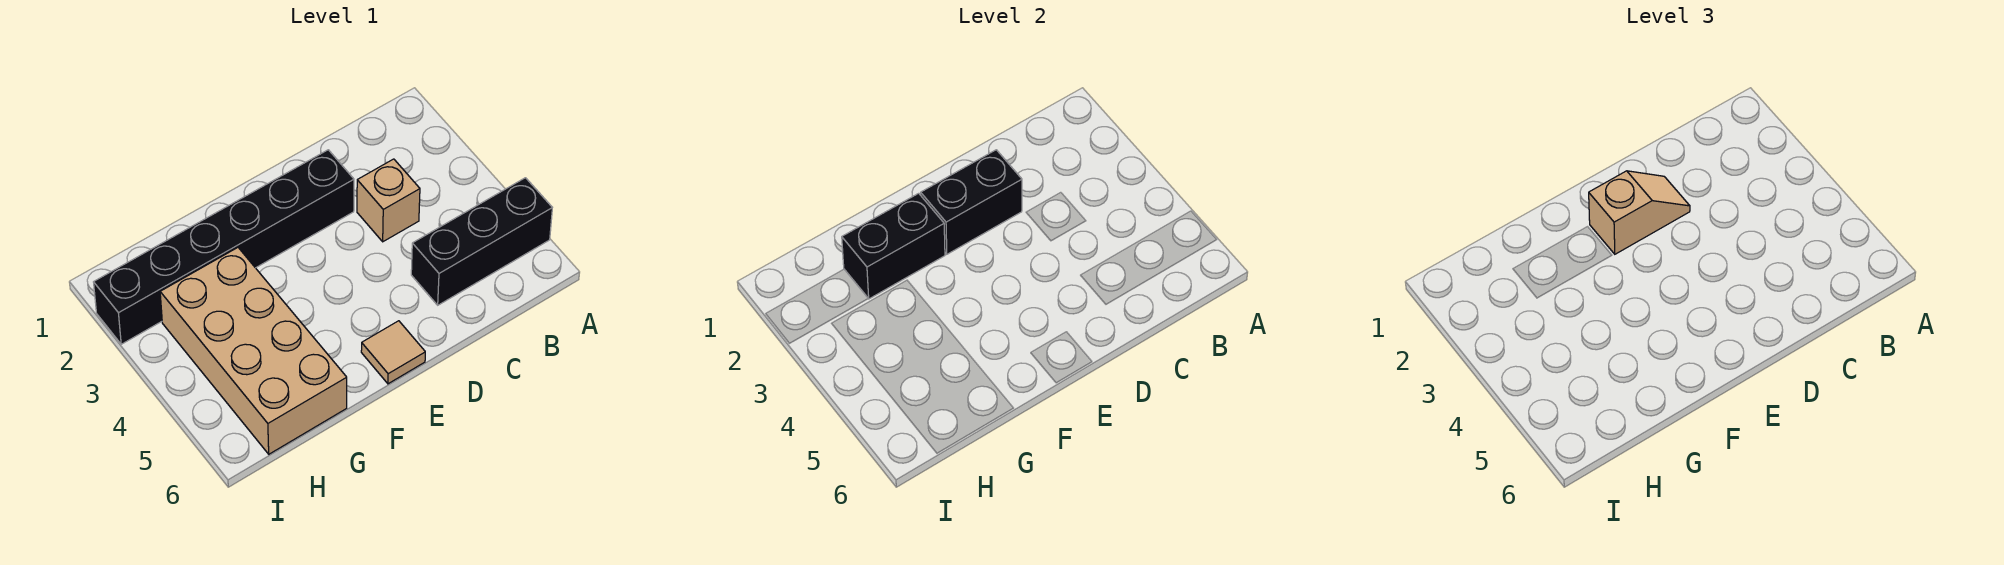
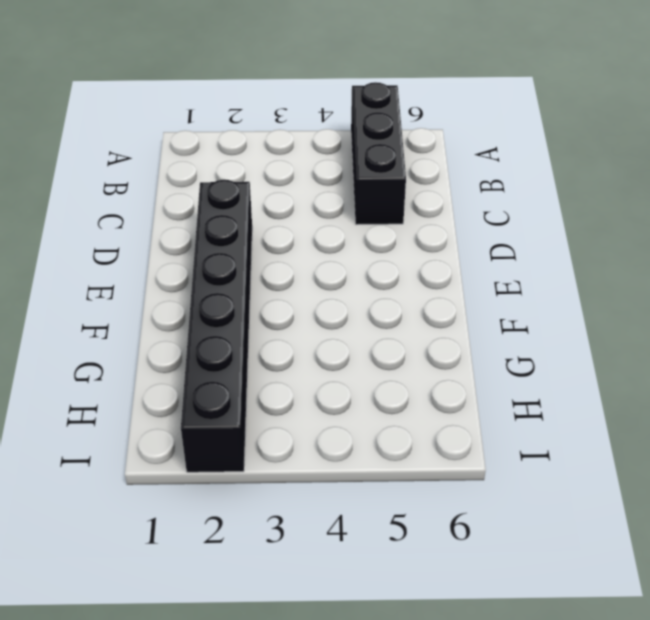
none -> tan 1x1 brick [357,159,420,242]
none -> tan 1x1 tile [361,321,425,384]

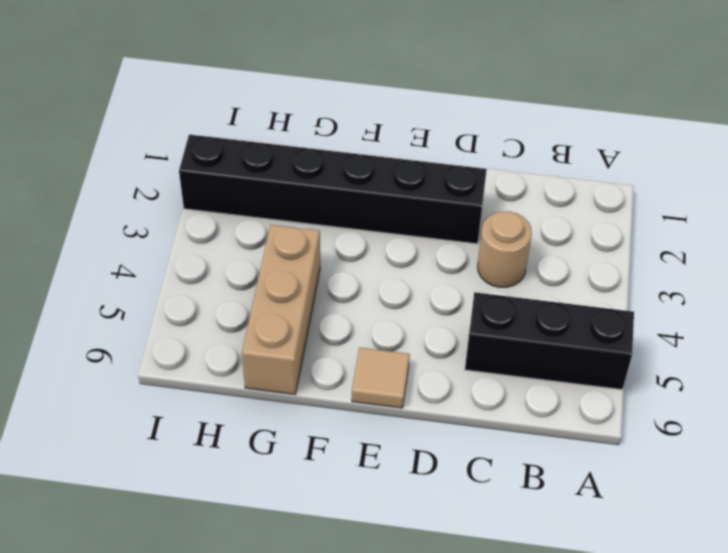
tan 1x1 round brick [478,212,532,287] -> tan 1x1 brick [357,159,420,242]
tan 1x3 brick [242,225,320,394] -> tan 2x4 brick [160,248,347,454]
none -> black 1x2 brick [921,150,1022,254]
none -> black 1x2 brick [842,193,945,299]

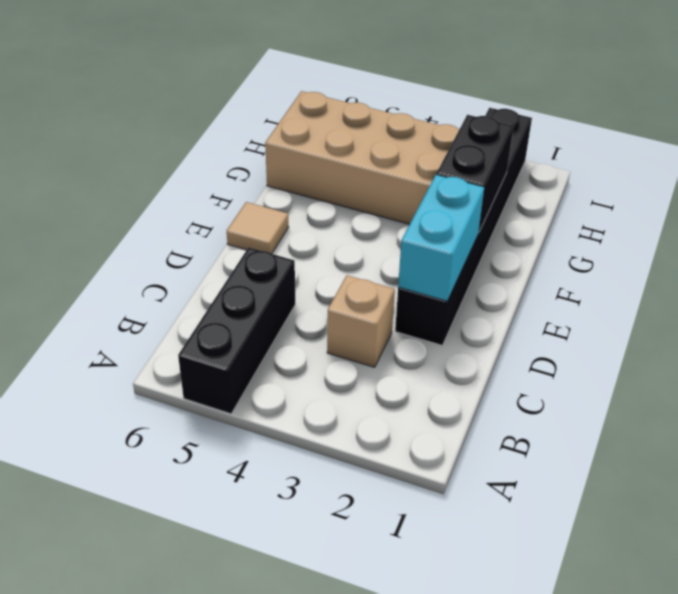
cyan 1x2 brick [398,175,484,301] -> black 1x2 brick [921,150,1022,254]
none -> tan 1x2 slope [1589,171,1690,254]

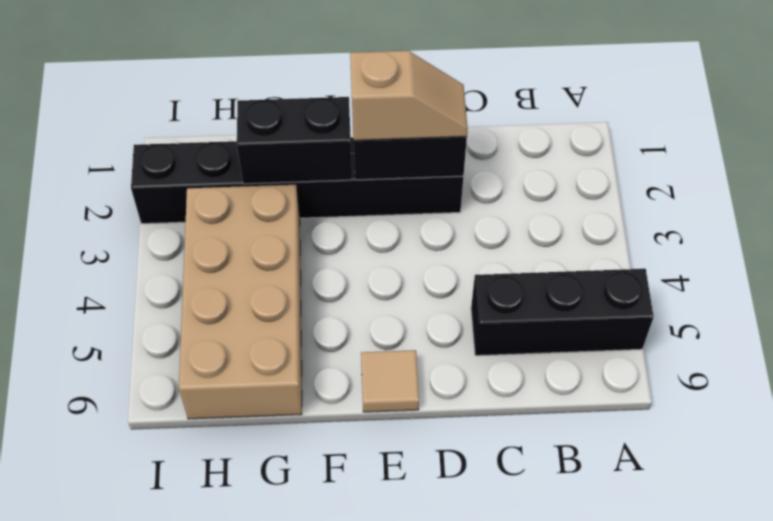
none -> tan 1x1 brick [357,159,420,242]

